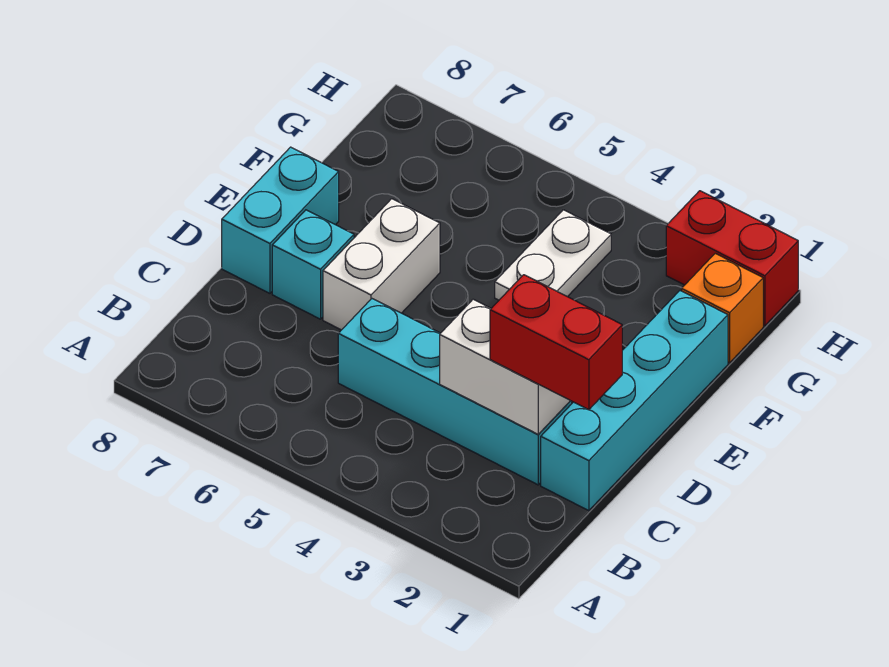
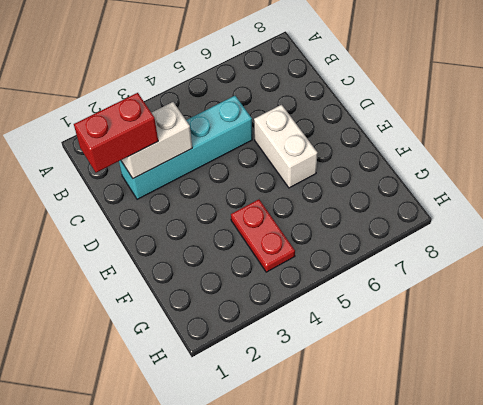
red 1x2 plate [231,199,295,272] -> white 1x2 plate [495,210,611,300]
none -> cyan 1x4 brick [541,291,728,511]
none -> cyan 1x1 brick [272,210,354,319]

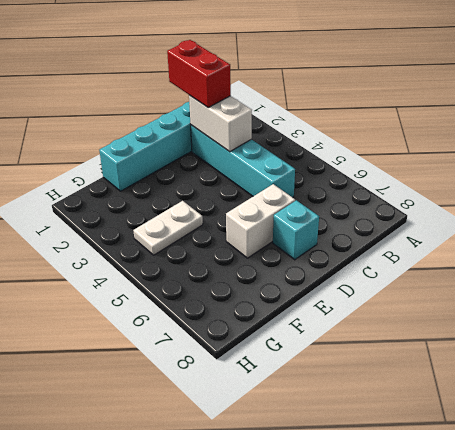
none -> cyan 1x2 brick [222,147,339,293]
none -> orange 1x1 brick [682,253,763,363]

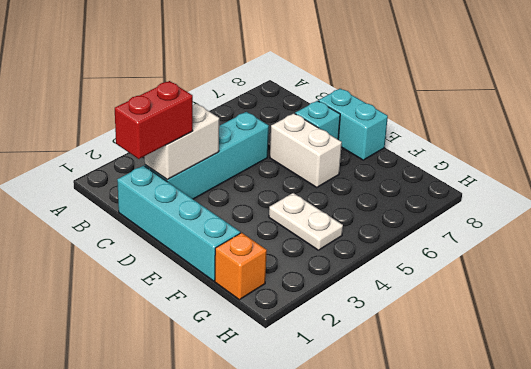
none -> red 1x2 brick [666,191,798,326]

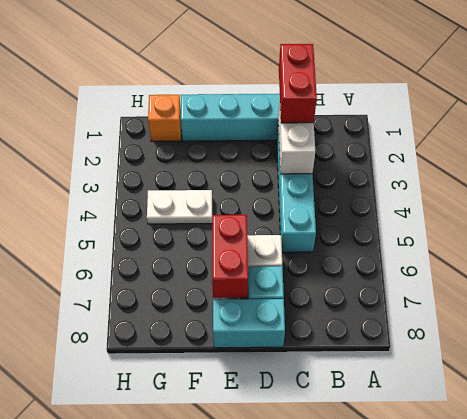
red 1x2 brick [212,215,248,298] -> red 1x2 brick moved to [666,191,798,326]

